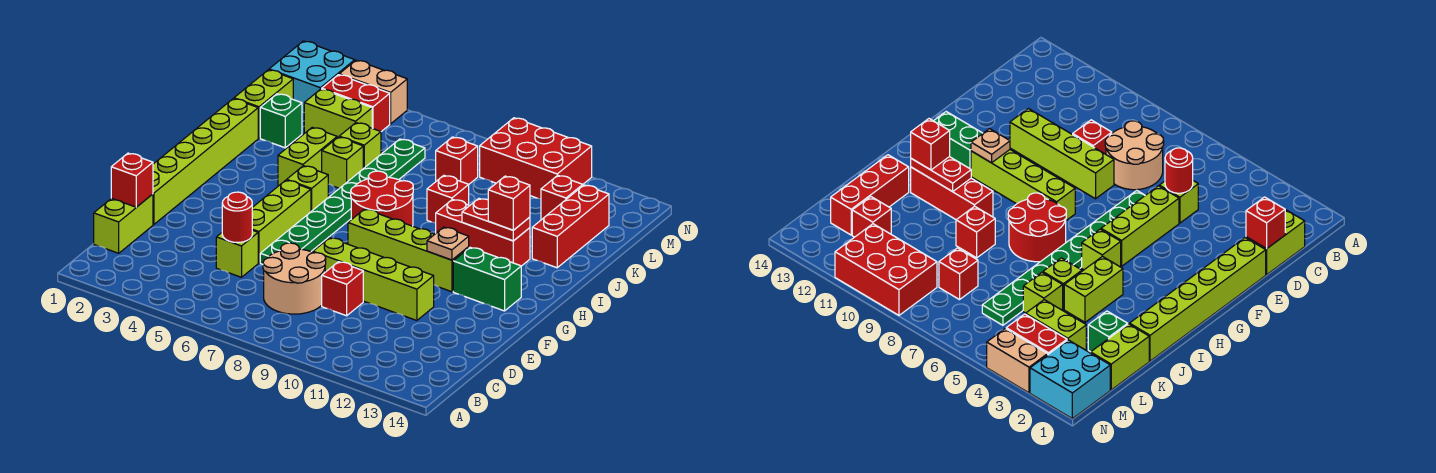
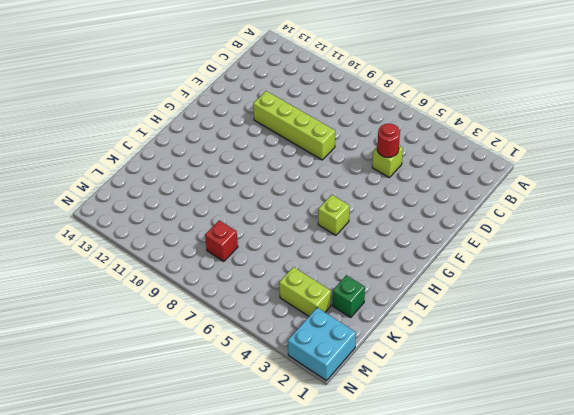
none -> lime 1x2 brick [94,194,153,253]
none -> tan 2x2 round brick [263,243,326,314]
none -> red 1x1 brick [322,262,363,316]
none -> lime 1x6 brick [153,99,258,225]

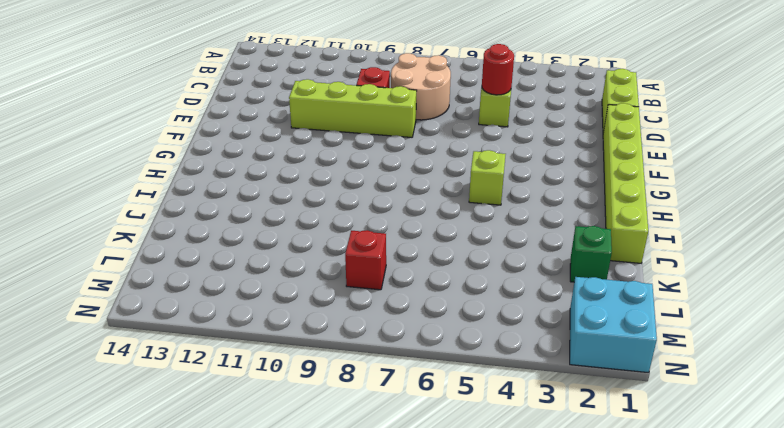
none -> lime 1x3 brick [252,180,311,263]
none -> green 1x8 plate [260,139,425,264]
none -> lime 1x4 brick [348,209,469,292]
none -> green 1x2 brick [453,247,521,311]

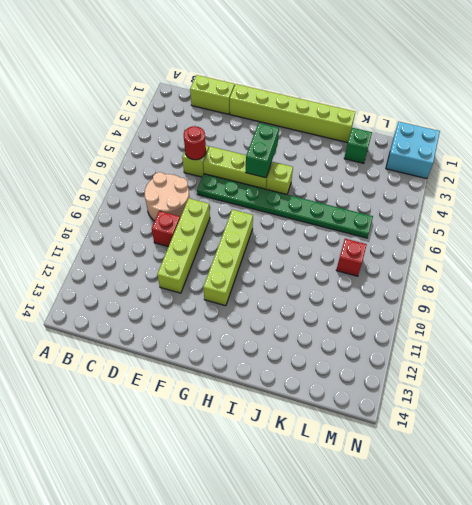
green 1x2 brick [246,123,279,178] -> green 1x2 brick moved to [453,247,521,311]
none -> red 2x2 round brick [351,171,413,226]
none -> lime 1x2 brick [278,127,337,186]
none -> red 1x3 brick [436,199,530,266]
none -> lime 1x1 brick [322,137,363,188]

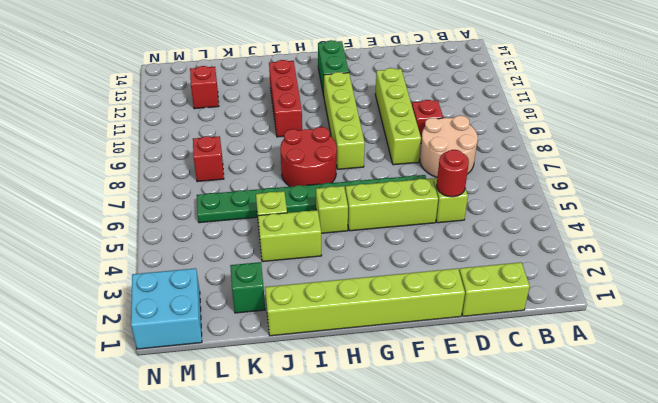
none -> red 1x1 brick [427,175,469,223]
none -> red 1x3 brick [532,185,609,268]
none -> lime 1x2 brick [234,70,293,138]
none -> lime 1x1 brick [339,123,381,169]

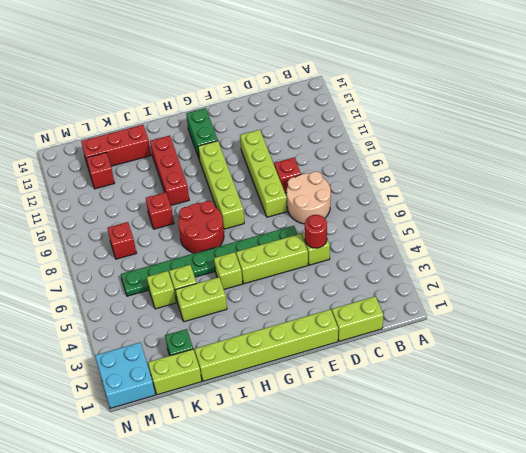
none -> lime 1x2 brick [304,89,372,138]
none -> red 1x2 brick [322,75,390,132]
none -> red 2x3 brick [480,118,592,199]
none -> tan 1x2 brick [339,60,407,124]

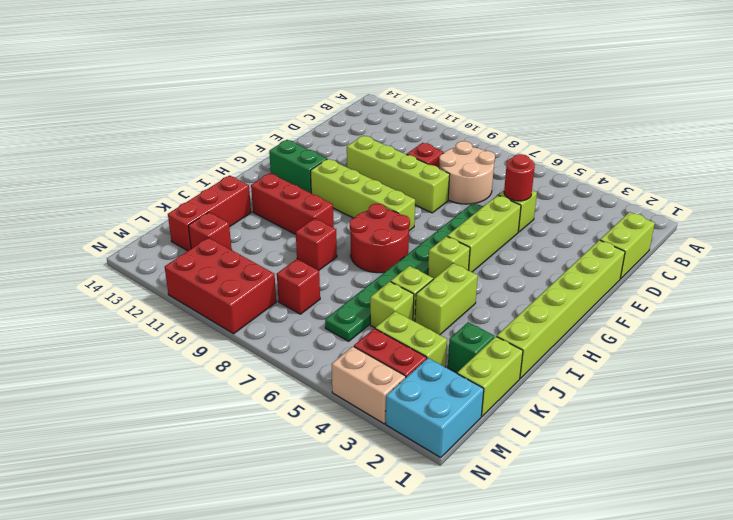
none -> red 1x1 brick [111,153,153,207]
none -> tan 1x1 plate [427,227,469,260]
none -> red 1x2 plate [462,198,530,241]
none -> red 1x1 brick [488,176,530,230]

